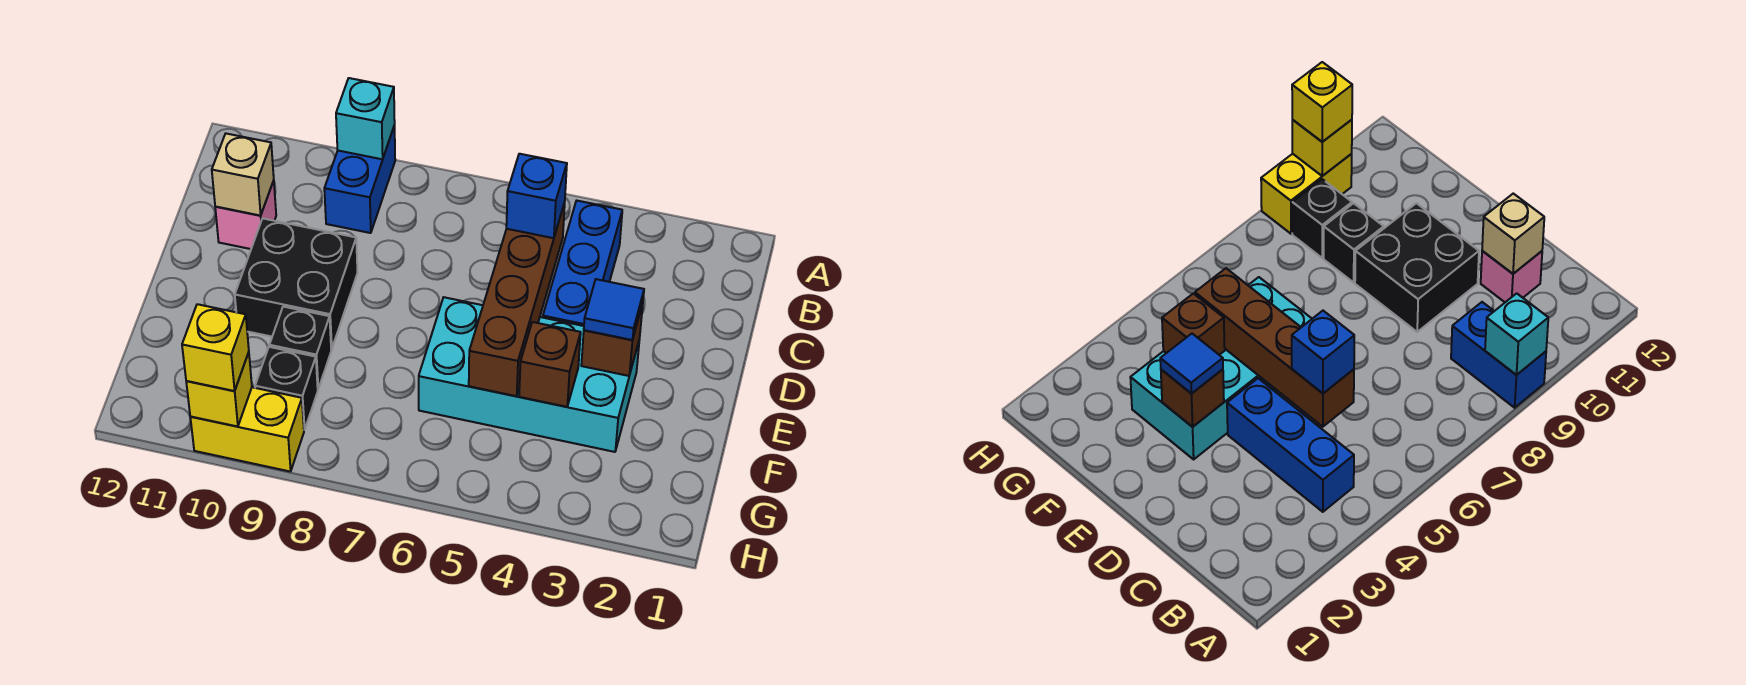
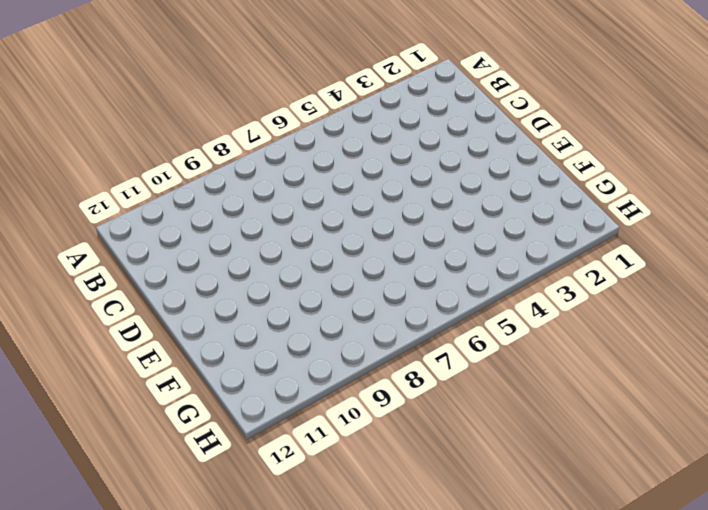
none -> blue 1x2 brick [324,125,395,233]
none -> blue 1x3 brick [543,201,622,326]
none -> pink 1x1 brick [215,180,276,249]

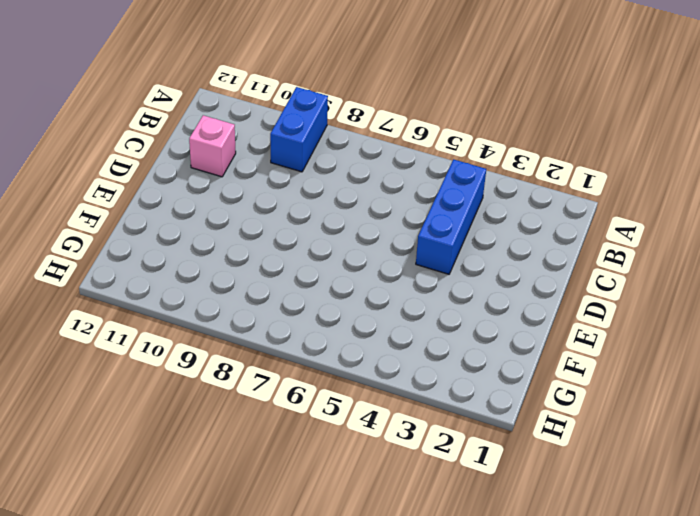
none -> black 2x2 brick [235,218,358,349]
none -> cyan 2x4 brick [419,297,640,452]
none -> black 1x1 brick [269,307,331,389]

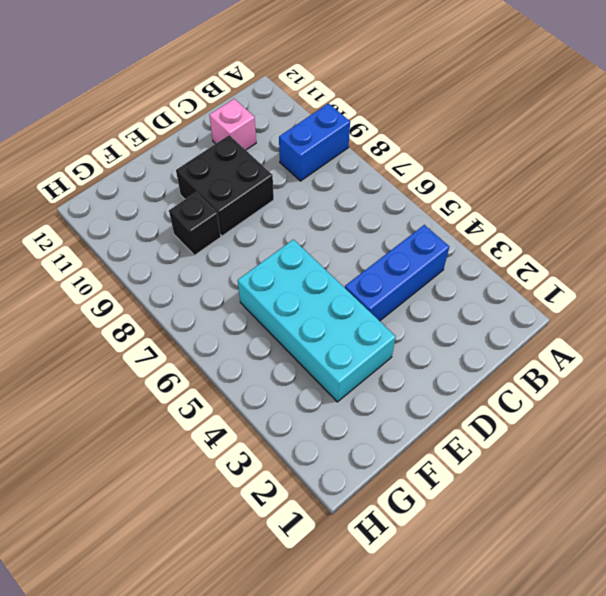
none -> black 1x1 brick [255,347,318,430]
none -> yellow 1x2 brick [190,387,304,472]
none -> cyan 1x1 brick [336,78,395,159]

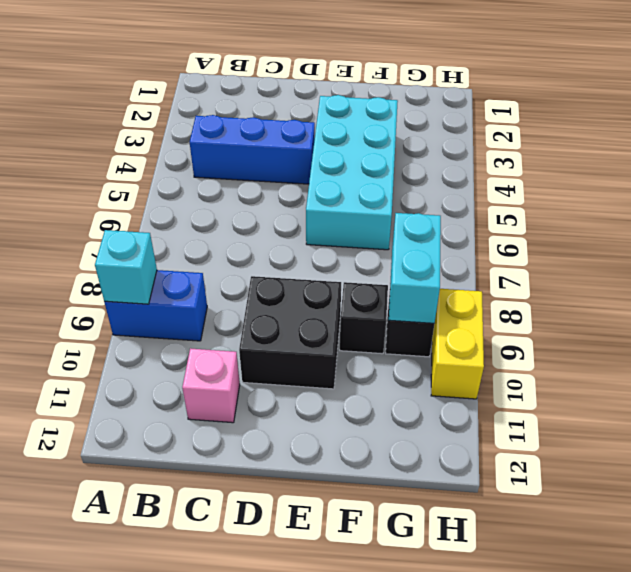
cyan 1x2 brick [389,213,441,323] -> none
none -> brown 1x4 brick [469,203,565,396]
none -> tan 1x1 brick [212,134,274,216]
none -> brown 1x1 brick [581,303,643,376]

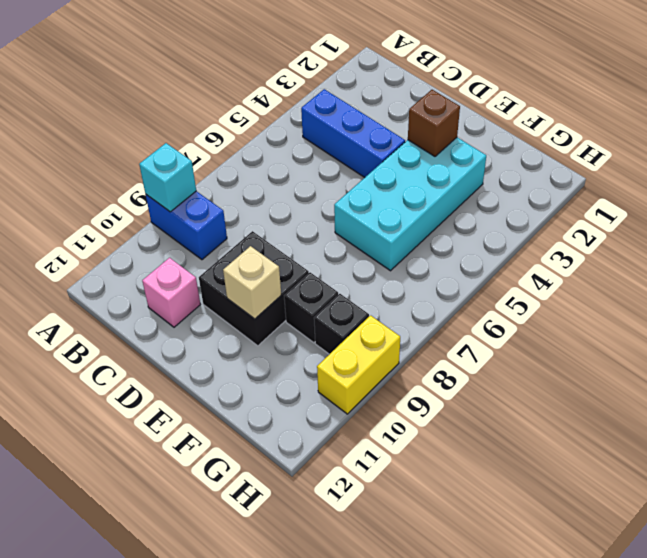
tan 1x1 brick [223,246,281,319] -> tan 1x1 brick moved to [212,134,274,216]
none -> brown 1x4 brick [469,203,565,396]
none -> brown 1x1 brick [519,322,581,407]
none -> yellow 1x1 brick [186,352,252,427]

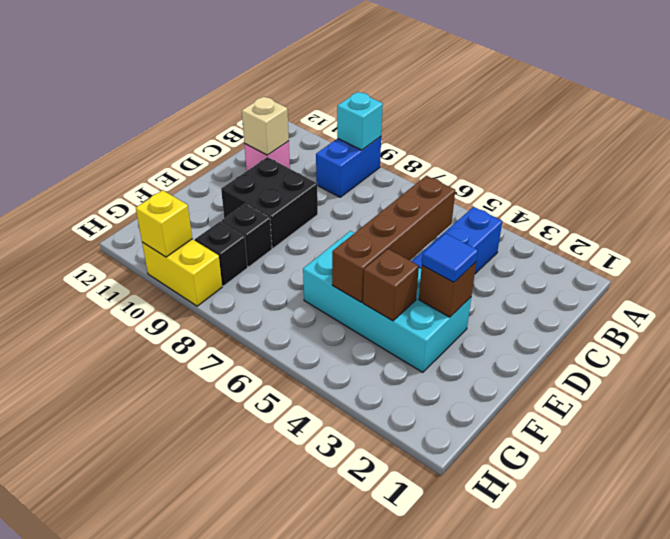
none -> blue 1x1 brick [506,154,567,238]
none -> yellow 1x1 brick [182,304,249,391]

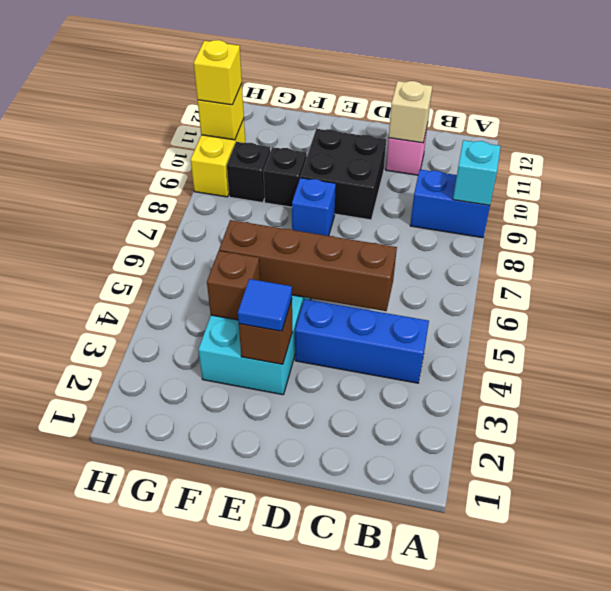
blue 1x1 brick [292,178,336,236] -> blue 1x1 brick moved to [506,154,567,238]

